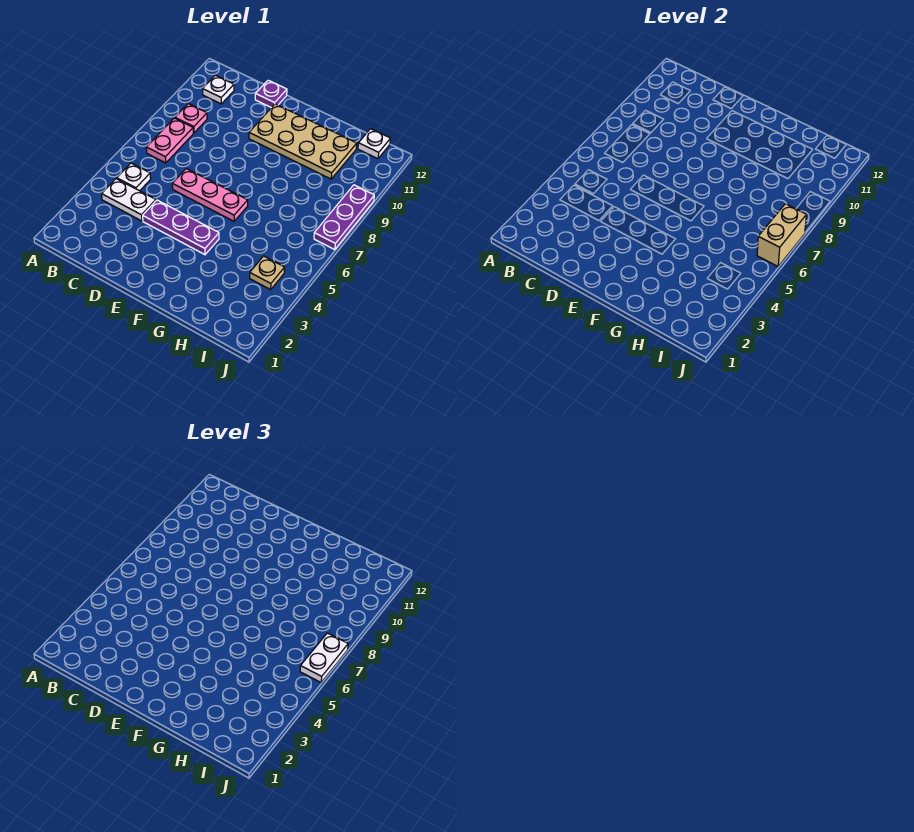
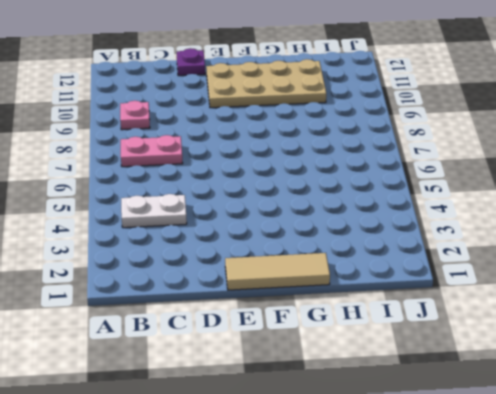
pink 1x2 plate [121,135,183,167] -> pink 1x2 plate turned to [146,118,193,163]
tan 1x3 tile [225,253,330,290] -> none
none -> white 1x1 plate [117,163,151,191]
none -> white 1x1 plate [203,75,234,104]
none -> purple 1x3 plate [143,200,219,255]

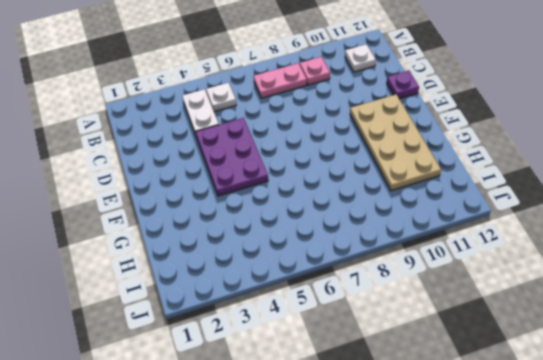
purple 2x3 plate [195,118,268,196] -> purple 1x3 plate [143,200,219,255]
none -> pink 1x3 plate [172,169,248,221]
none -> tan 1x1 plate [250,256,285,290]
none -> white 1x1 plate [358,129,391,159]

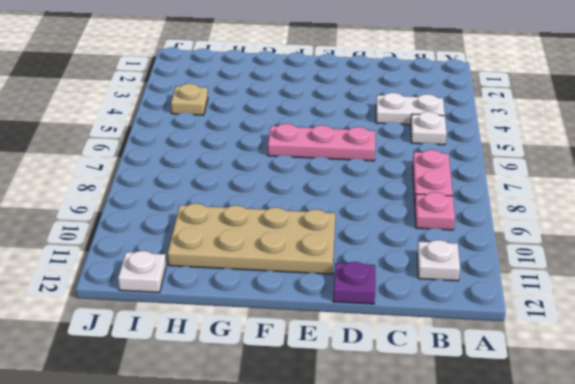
none -> purple 1x3 plate [143,200,219,255]
none -> purple 1x3 plate [314,185,374,250]
none -> tan 1x2 brick [757,204,806,266]

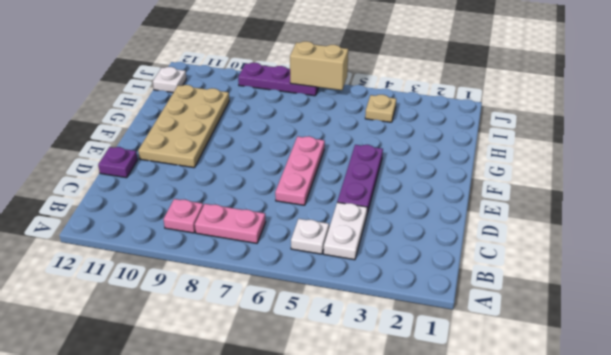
none -> white 1x1 plate [203,75,234,104]
none -> white 1x2 plate [300,633,348,682]

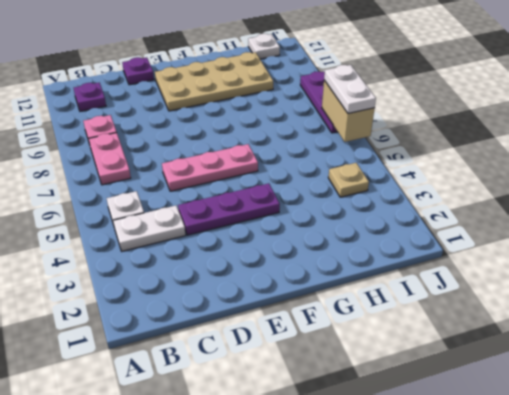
purple 1x1 plate [74,83,106,111] -> white 1x1 plate [203,75,234,104]

